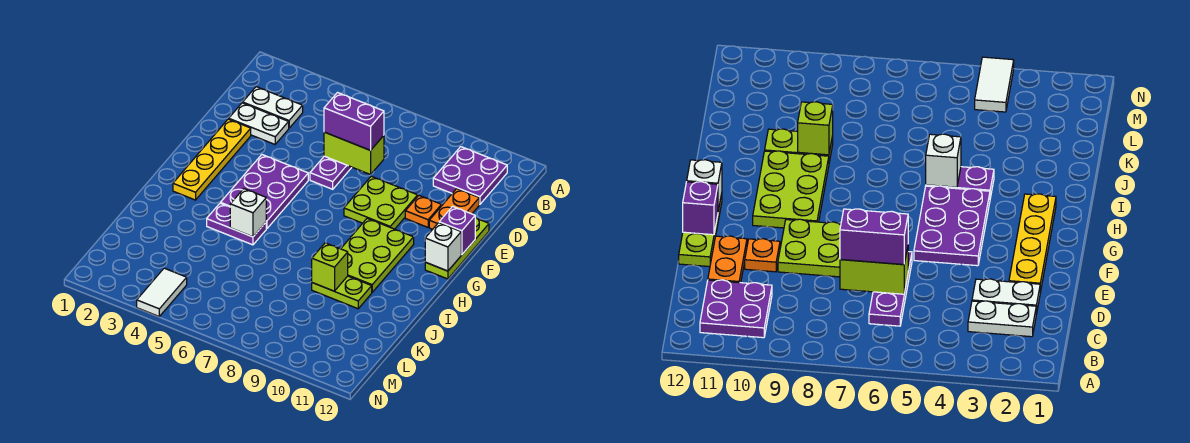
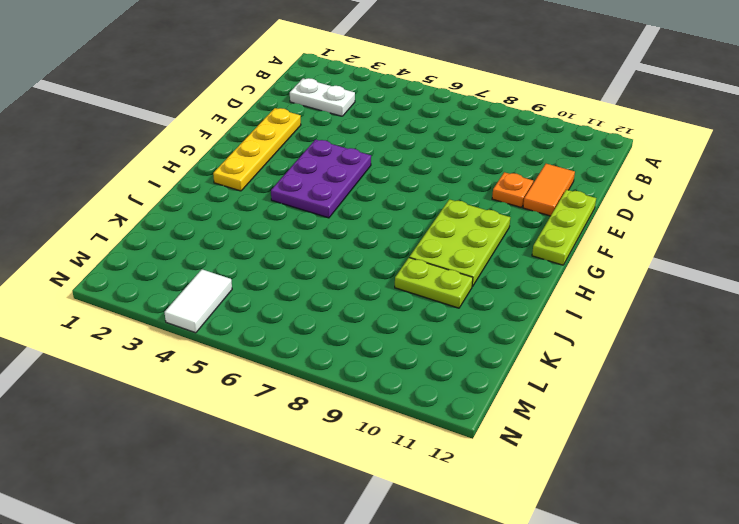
orange 1x2 tile [523,164,575,216] -> orange 1x2 plate [429,189,479,229]
none -> purple 2x2 plate [433,147,507,204]
none -> purple 1x3 plate [310,156,352,189]
none -> white 1x2 plate [229,103,289,144]

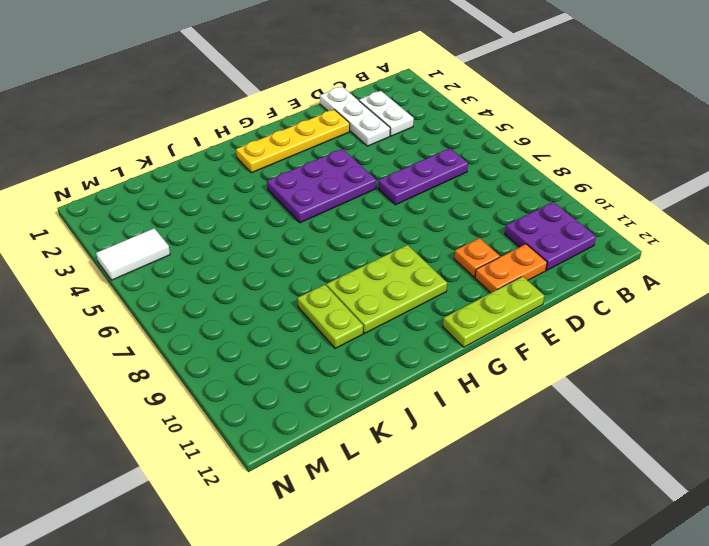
white 1x3 plate [320,87,390,146] -> white 1x2 plate [229,103,289,144]
none -> lime 2x2 plate [344,176,418,229]
none -> purple 1x2 plate [207,203,266,245]
none -> lime 1x2 brick [324,132,384,175]

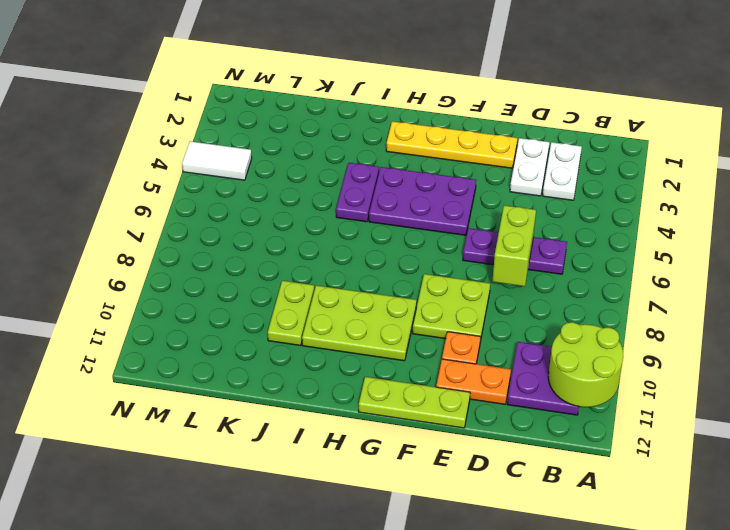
lime 2x2 round brick [548,322,623,407] -> none
none -> purple 1x1 brick [439,206,475,255]
none -> white 1x1 brick [425,223,461,271]
none -> white 1x1 brick [230,189,266,237]

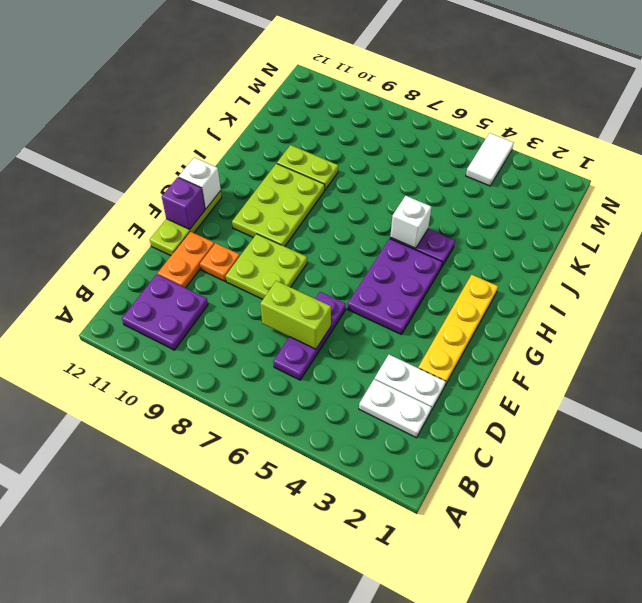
none -> lime 1x1 brick [312,243,348,291]
none -> purple 1x2 brick [324,93,384,150]

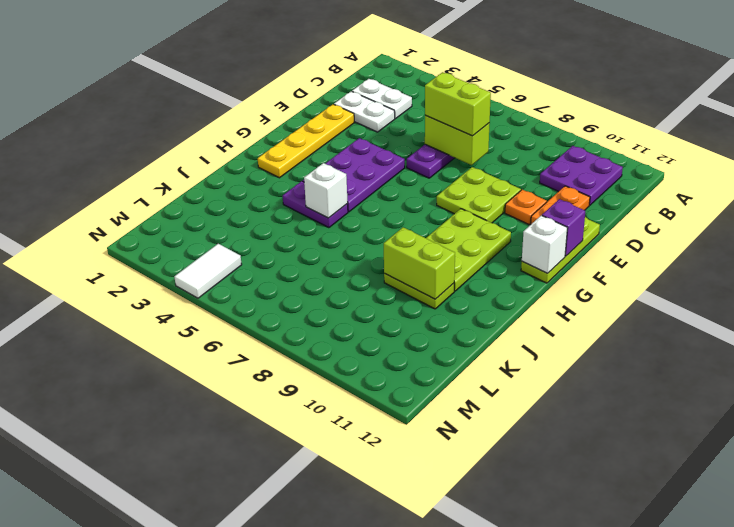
lime 1x2 brick [425,72,491,136] -> purple 1x2 brick [324,93,384,150]
lime 1x2 brick [384,227,455,299] -> lime 1x1 brick [312,243,348,291]

